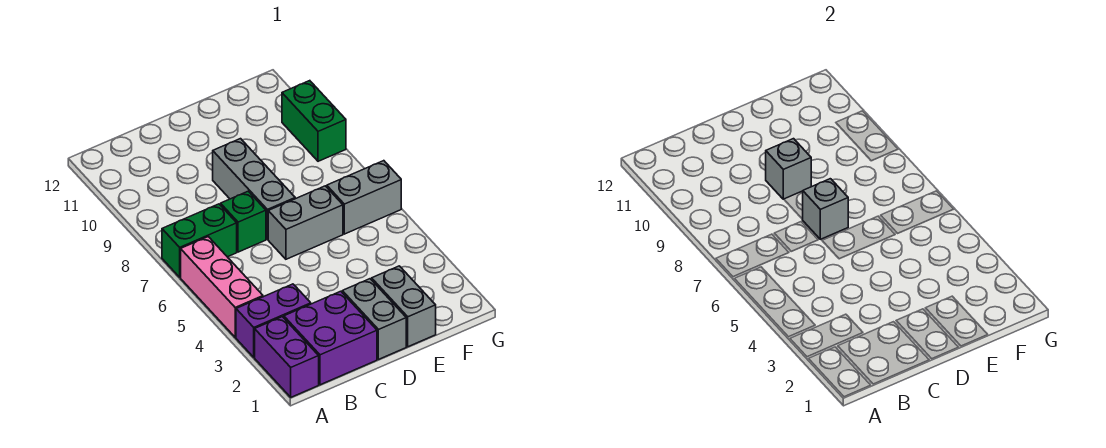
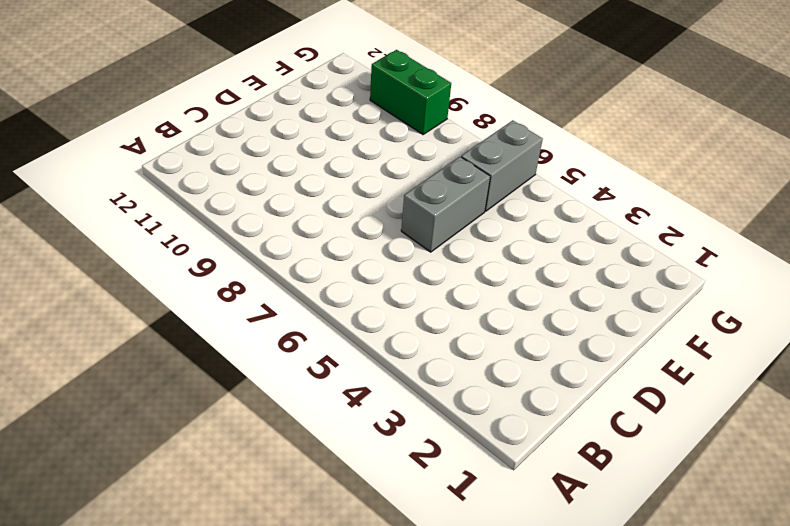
none -> purple 1x2 brick [255,317,319,397]
none -> purple 1x2 brick [236,284,311,357]
none -> pink 1x3 brick [181,237,263,337]

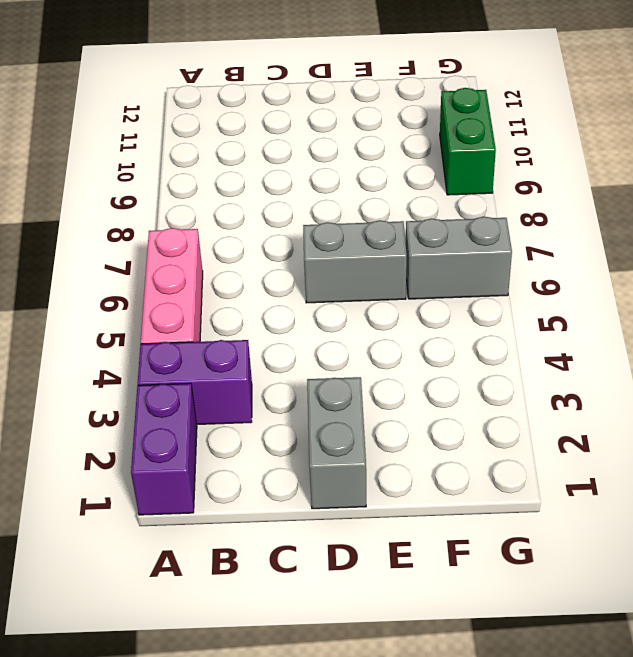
none -> green 1x2 brick [162,204,237,277]
none -> purple 2x2 brick [284,291,377,385]
none -> green 1x1 brick [221,191,266,252]

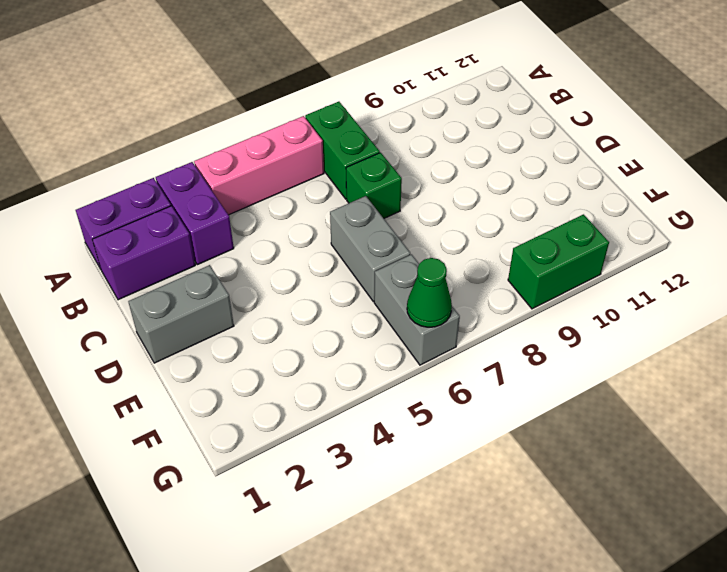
purple 1x2 brick [92,206,195,300] -> purple 2x2 brick [284,291,377,385]
green 1x1 cone [407,258,452,327] -> none
none -> grey 1x3 brick [213,139,295,239]
none -> grey 1x2 brick [372,266,436,347]
none -> grey 1x1 brick [802,179,848,239]

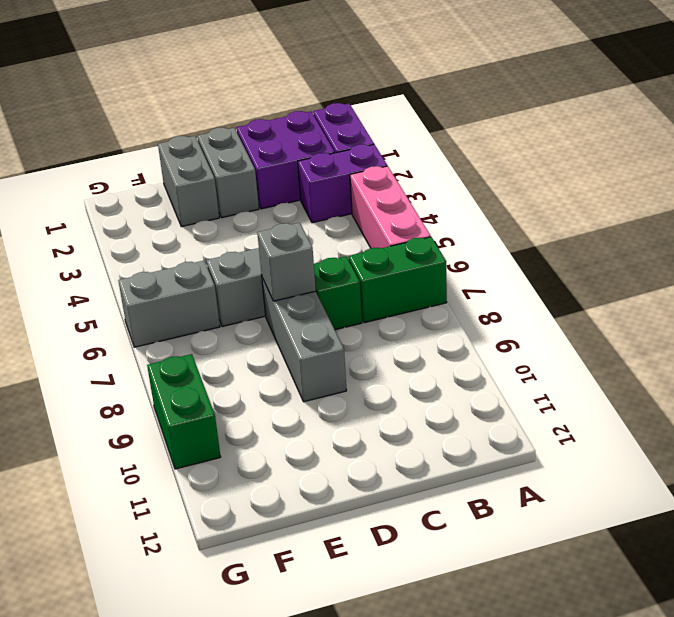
none -> grey 1x1 brick [766,139,811,199]

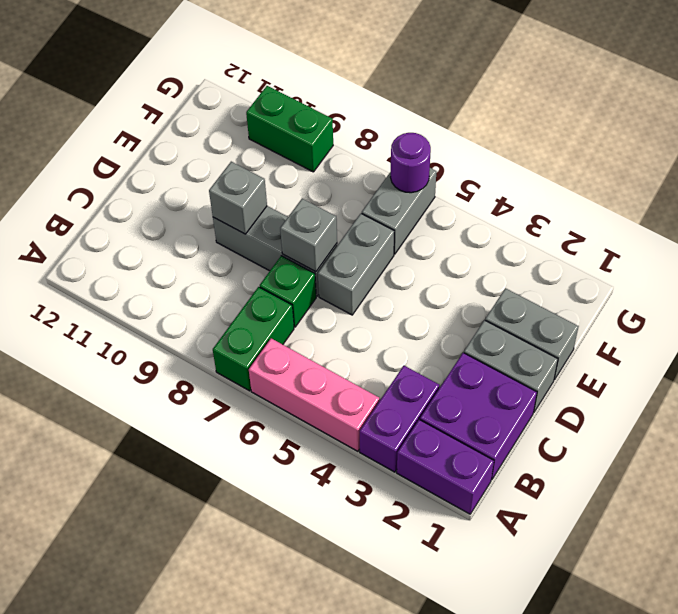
purple 1x1 round brick [390,133,431,193] -> none

